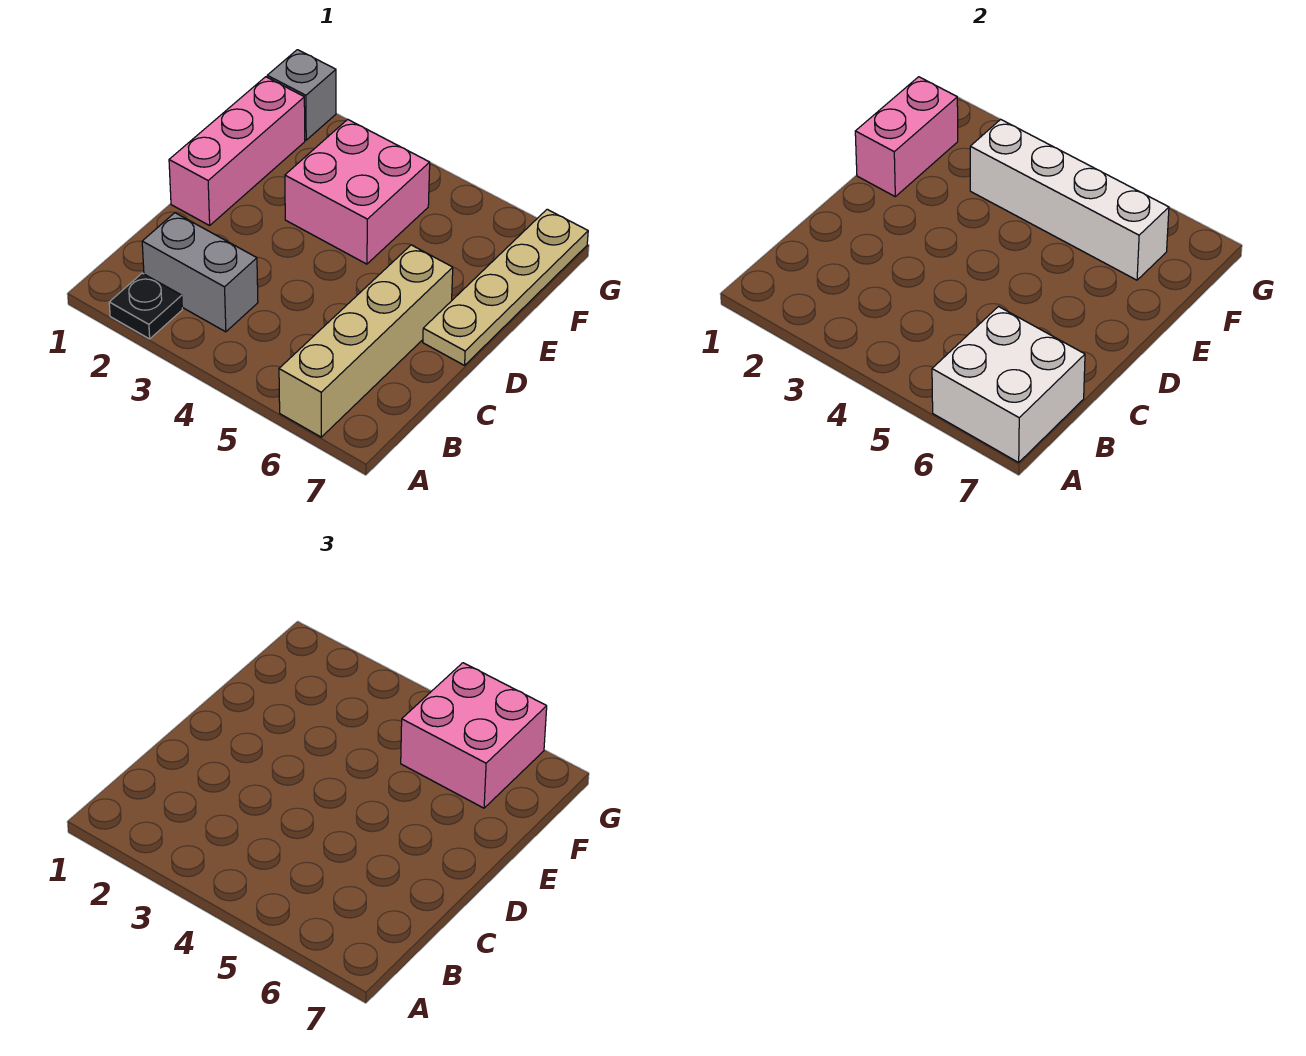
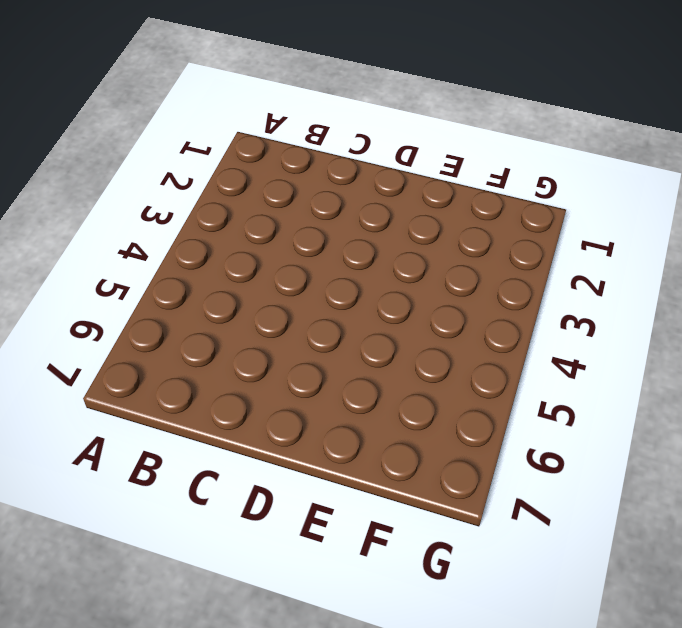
none -> black 1x1 plate [109,273,182,339]
none -> tan 1x4 brick [279,245,453,437]

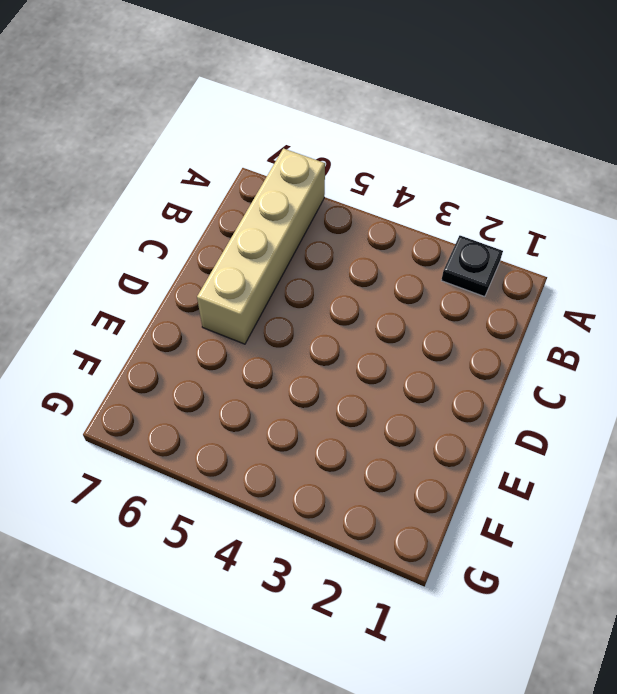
none -> grey 1x2 brick [142,213,258,332]
none -> pink 1x3 brick [169,77,305,225]

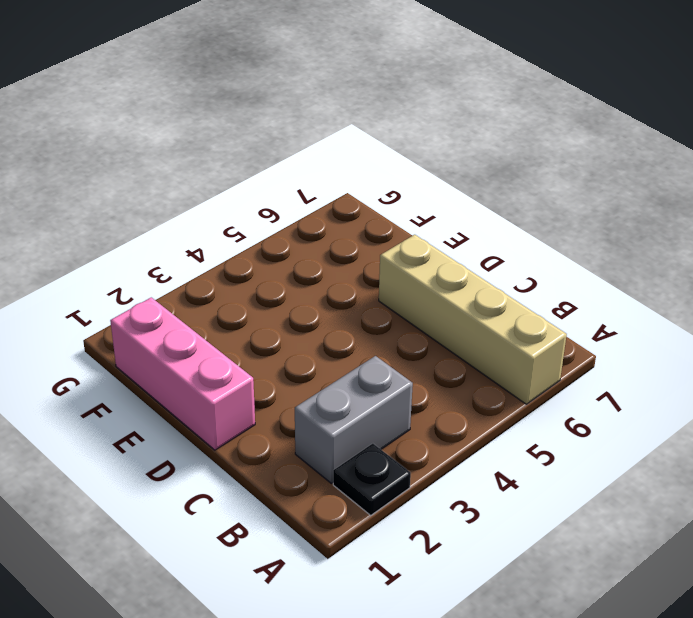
none -> tan 1x4 plate [423,209,588,365]
none -> pink 2x2 brick [285,119,430,264]

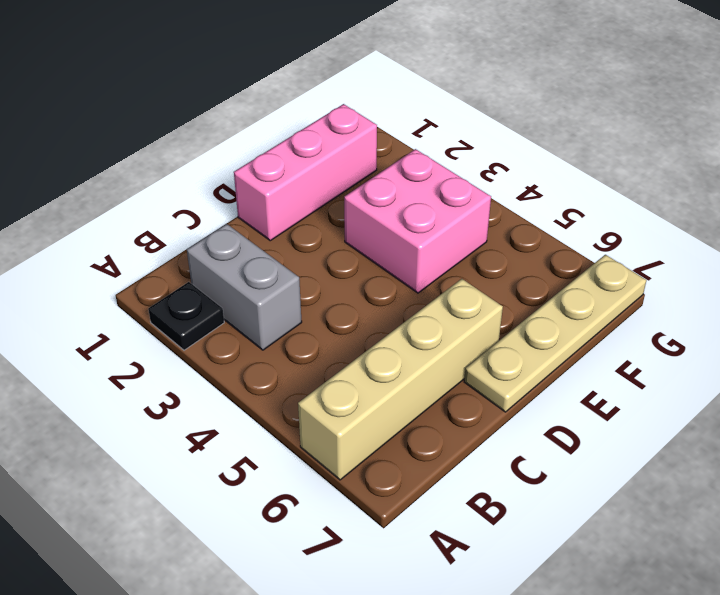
none -> grey 1x1 brick [267,50,336,140]
none -> white 2x2 brick [932,307,1085,462]

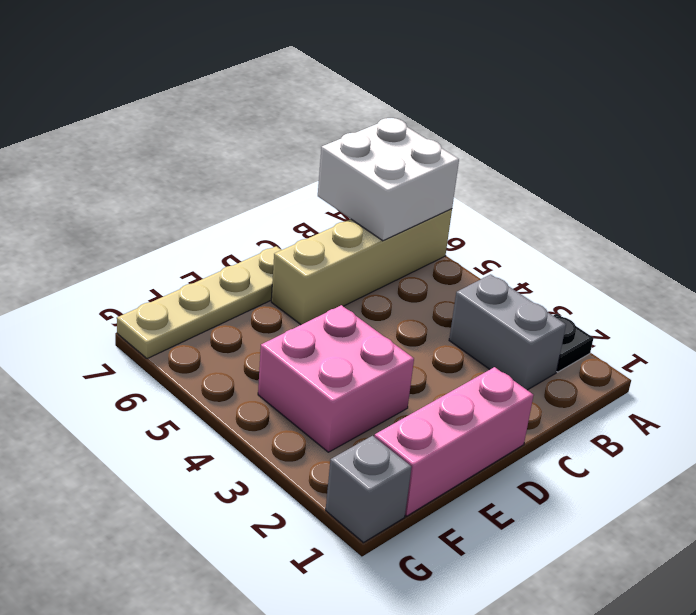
none -> pink 1x2 brick [855,77,958,196]
none -> white 1x4 brick [970,119,1169,280]

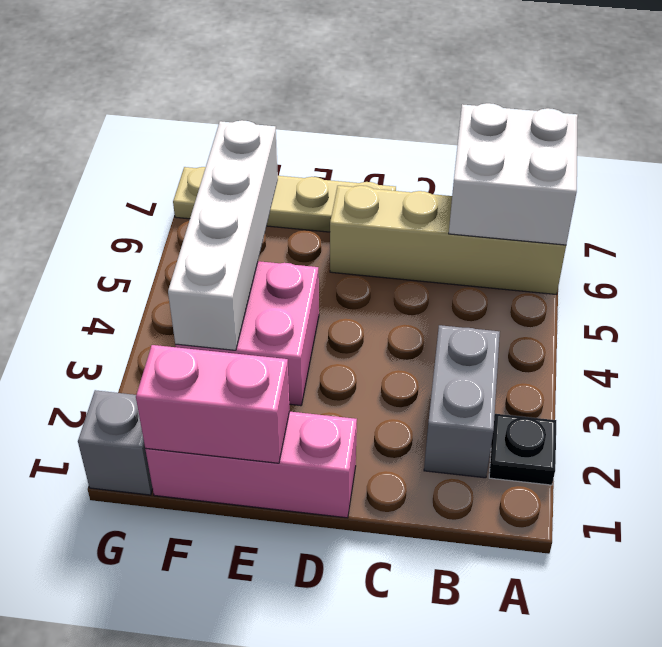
none -> pink 2x2 brick [401,663,547,808]

